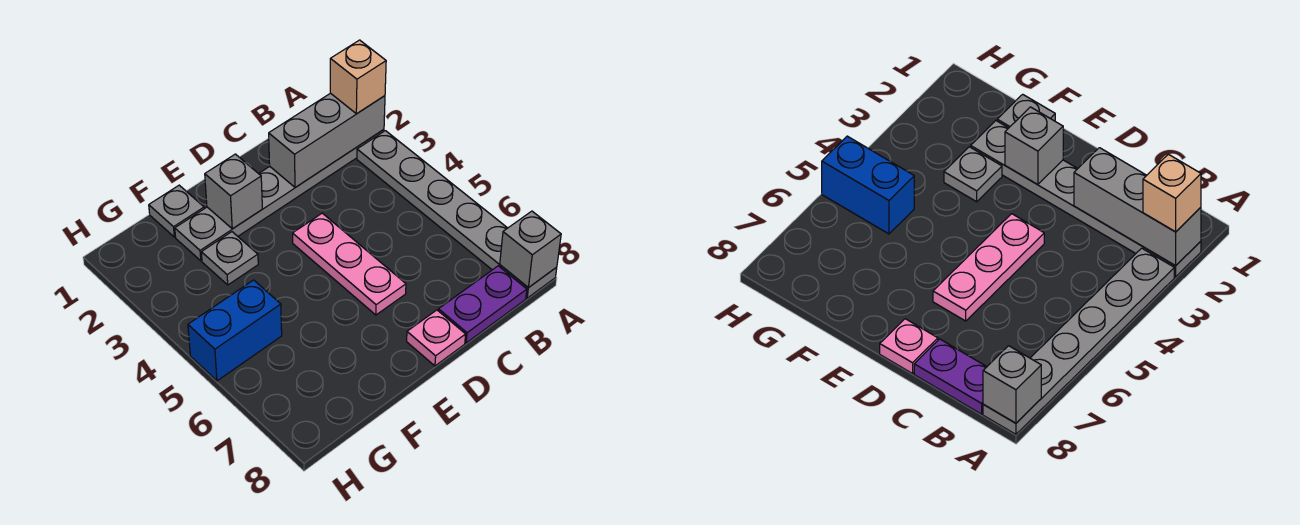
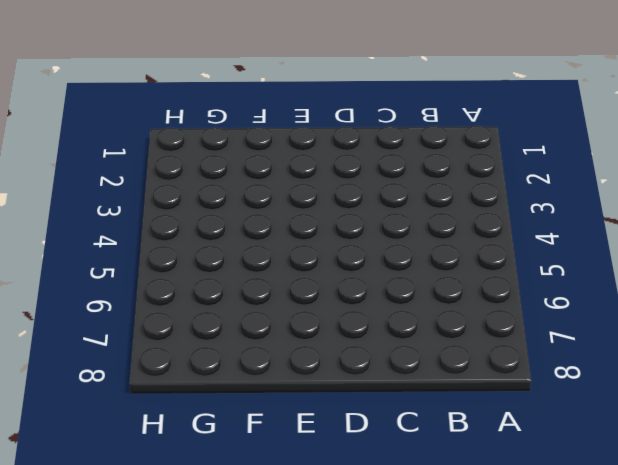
none -> grey 1x6 plate [175,130,384,261]
none -> grey 1x6 plate [357,131,557,298]
none -> purple 1x2 plate [438,266,527,343]

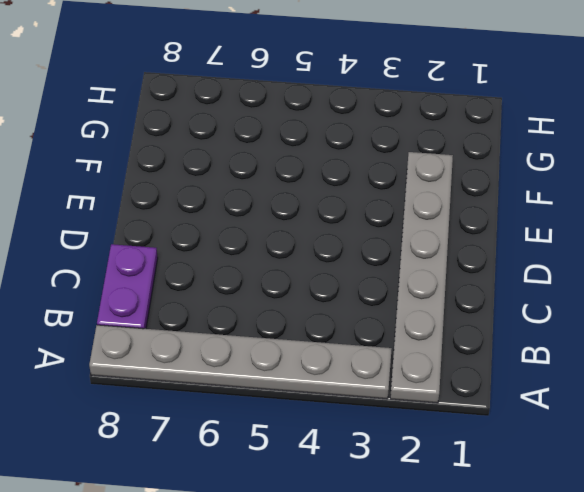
none -> pink 1x3 plate [293,213,406,315]
none -> pink 1x1 plate [407,310,466,366]
none -> grey 1x1 plate [149,185,204,237]

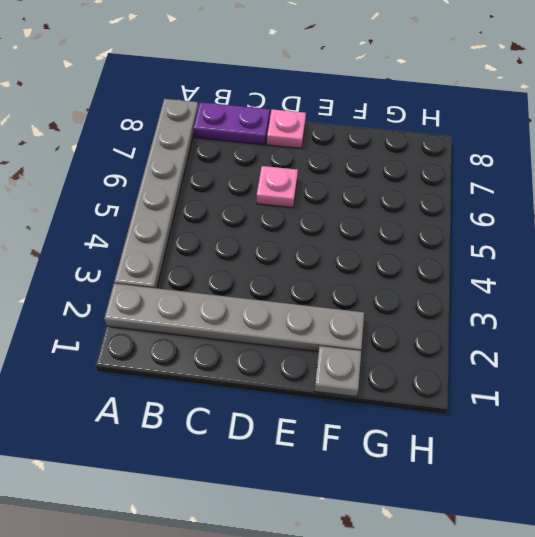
pink 1x1 plate [257,166,298,208] -> pink 1x3 plate [293,213,406,315]
none -> grey 1x1 plate [201,232,258,285]
none -> blue 1x2 brick [188,280,282,381]
none -> grey 1x3 brick [269,93,385,187]

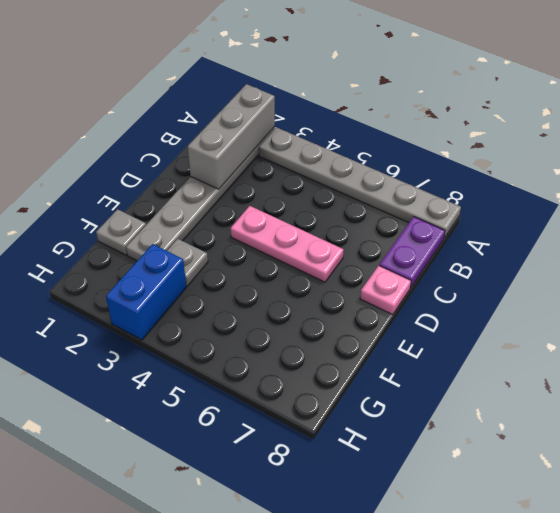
blue 1x2 brick [106,244,186,340] -> blue 1x2 brick moved to [188,280,282,381]
none -> grey 1x1 brick [500,211,561,287]
none -> grey 1x1 brick [205,154,262,229]
none -> tan 1x1 brick [330,40,386,114]

